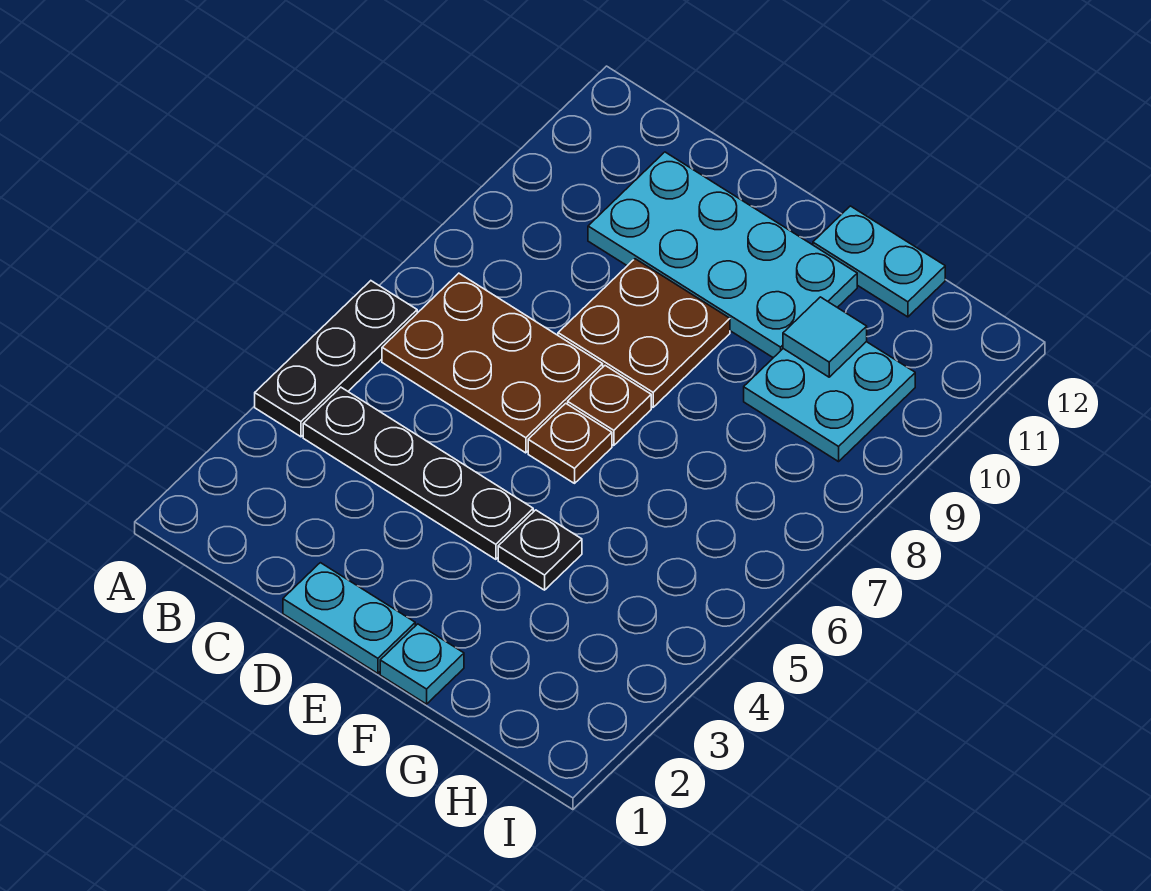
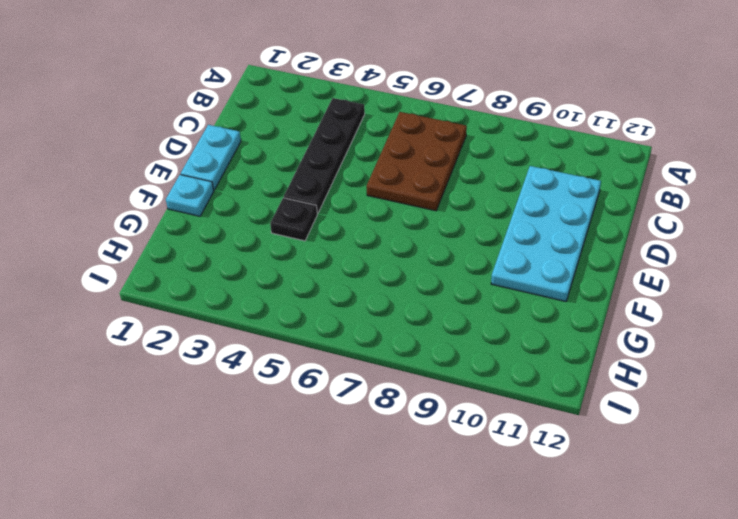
none -> black 1x3 plate [255,281,417,437]
none -> brown 2x2 plate [558,259,730,407]
none -> brown 1x1 plate [528,403,612,483]

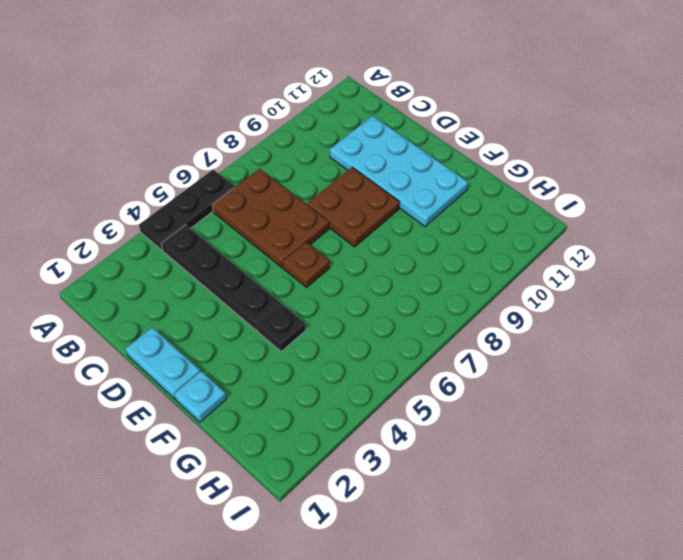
none -> brown 1x1 plate [568,366,651,446]
none -> cyan 1x2 plate [813,206,945,317]
none -> cyan 2x2 plate [744,342,915,462]

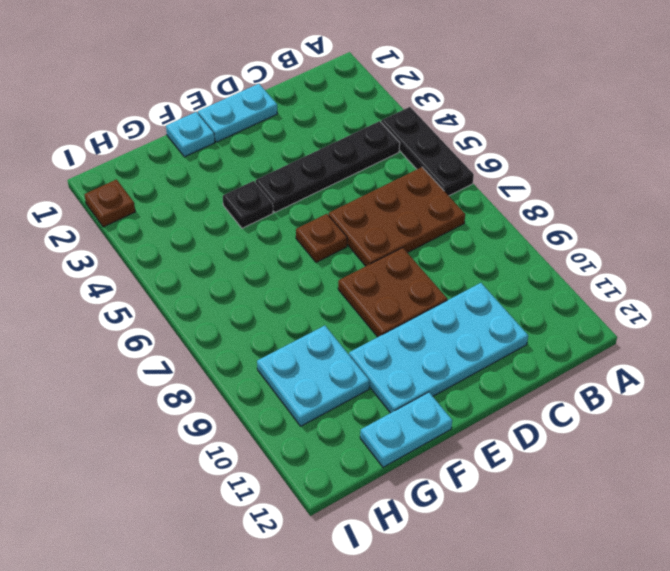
brown 1x1 plate [84,180,135,227] -> brown 1x1 plate moved to [568,366,651,446]
none -> cyan 1x1 tile [783,297,867,377]

